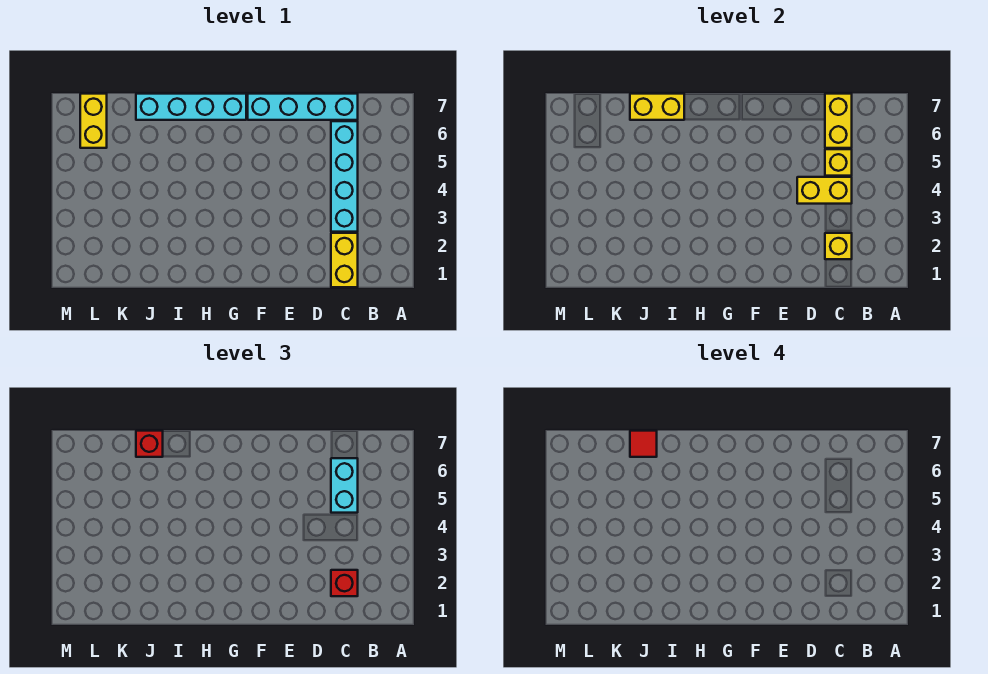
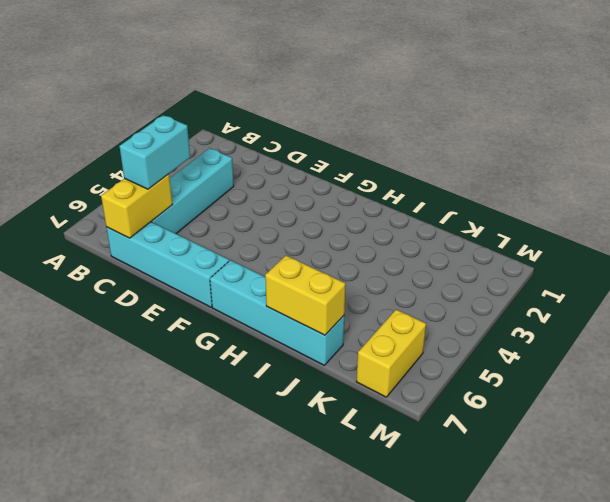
none -> yellow 1x2 brick [331,233,358,287]
none -> yellow 1x1 brick [825,233,852,259]
none -> yellow 1x2 brick [797,177,852,204]

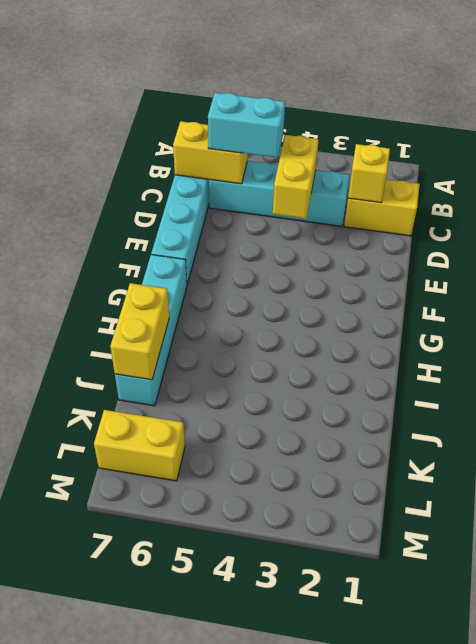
none -> yellow 1x1 brick [825,149,852,176]
none -> red 1x1 brick [331,570,358,596]
none -> red 1x1 brick [136,431,163,457]

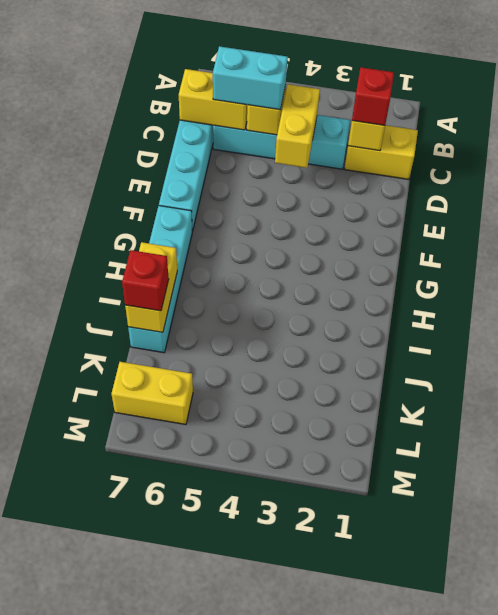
none -> red 1x1 tile [630,431,657,457]

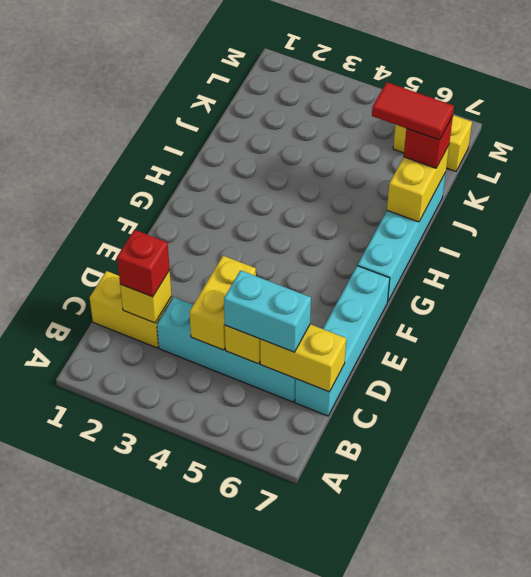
red 1x2 tile [372,82,454,140] -> red 1x1 tile [630,431,657,457]

